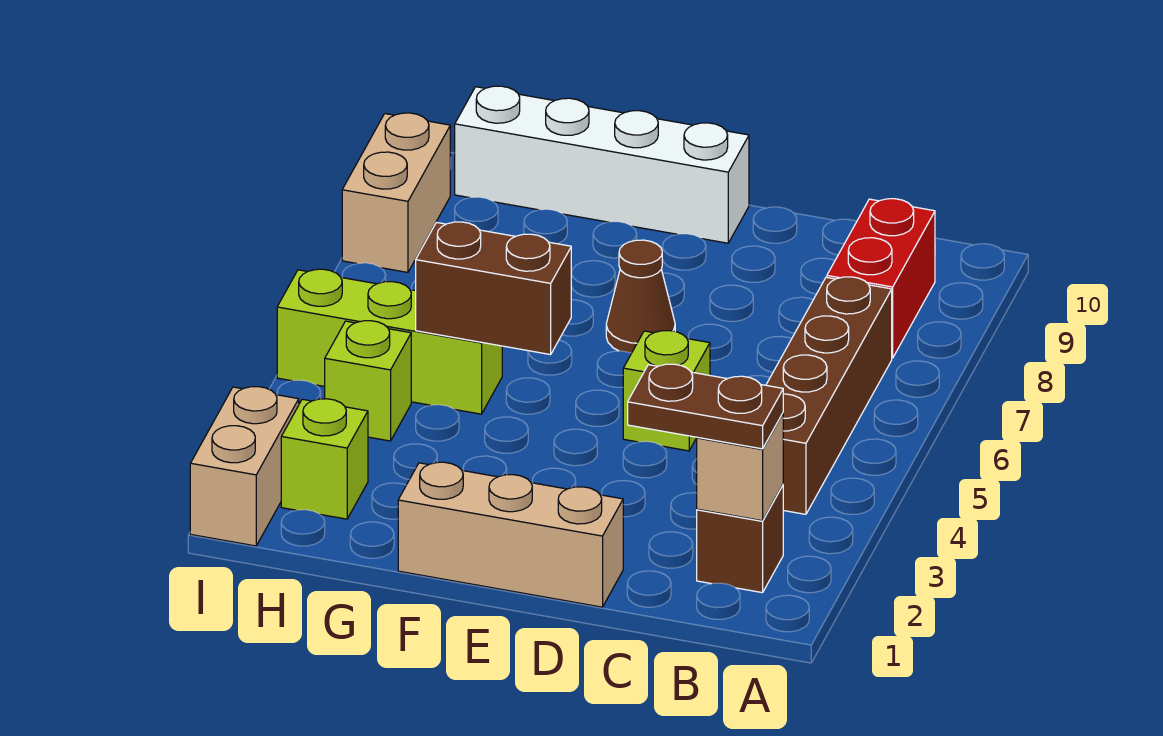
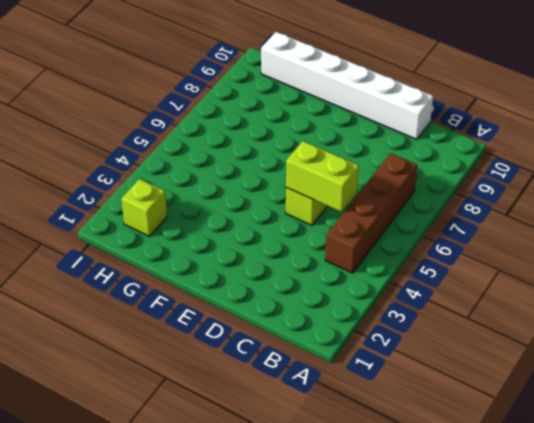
lime 1x2 brick [286,141,359,212] -> none
white 1x6 brick [261,32,433,139] -> white 1x4 brick [455,86,749,243]
none -> brown 1x1 brick [697,485,783,593]
none -> red 1x2 brick [827,199,935,358]
none -> tan 1x3 brick [398,462,623,607]

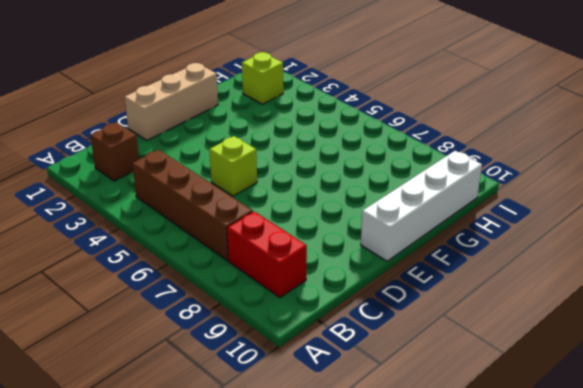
none -> brown 1x1 cone [606,240,675,353]
none -> lime 1x3 brick [277,269,502,414]
none -> lime 1x1 brick [325,321,411,441]

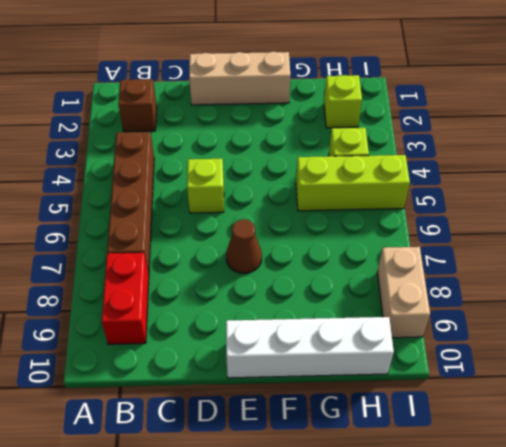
none -> tan 1x2 brick [190,387,299,546]
none -> tan 1x1 brick [697,414,783,521]
none -> brown 1x2 brick [416,222,571,355]

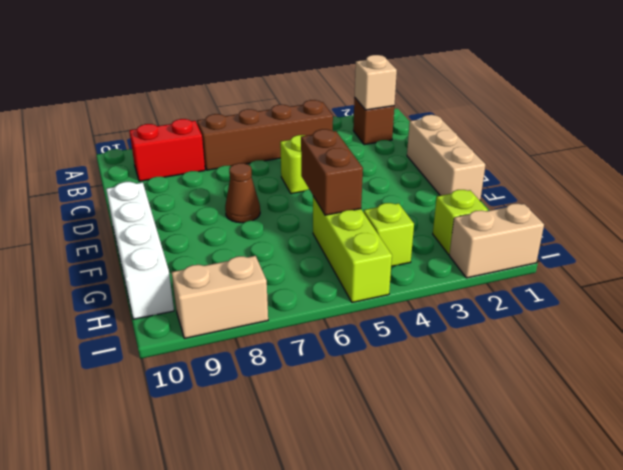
none -> brown 1x2 plate [628,364,783,449]

